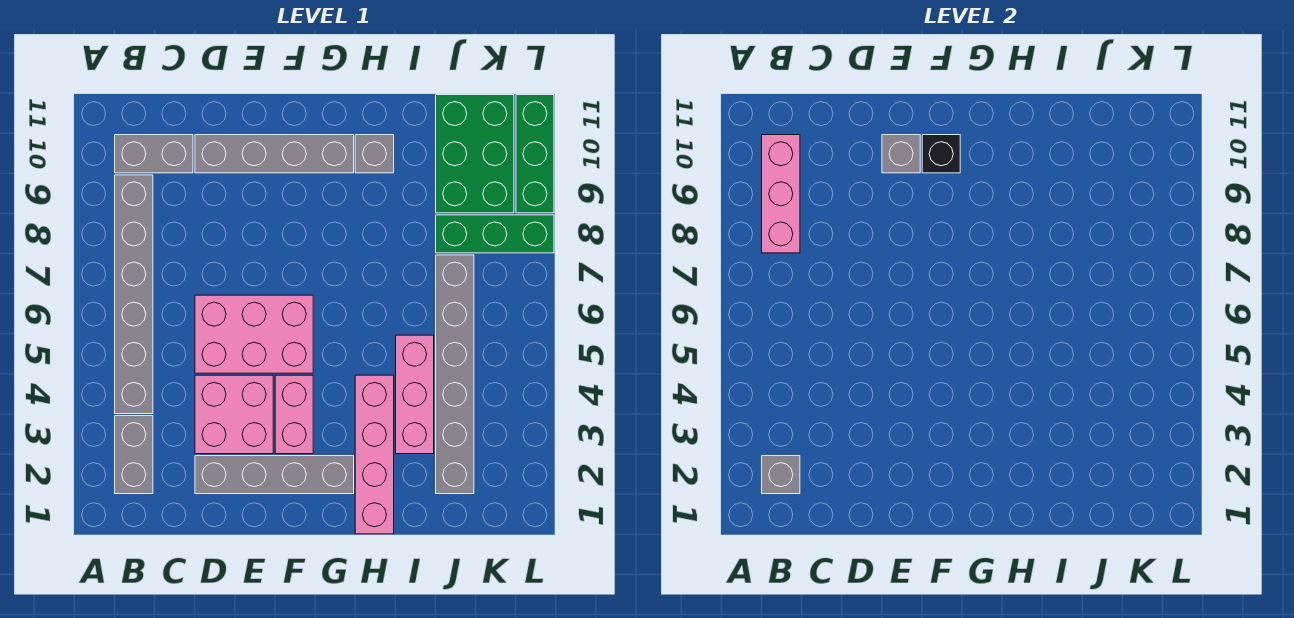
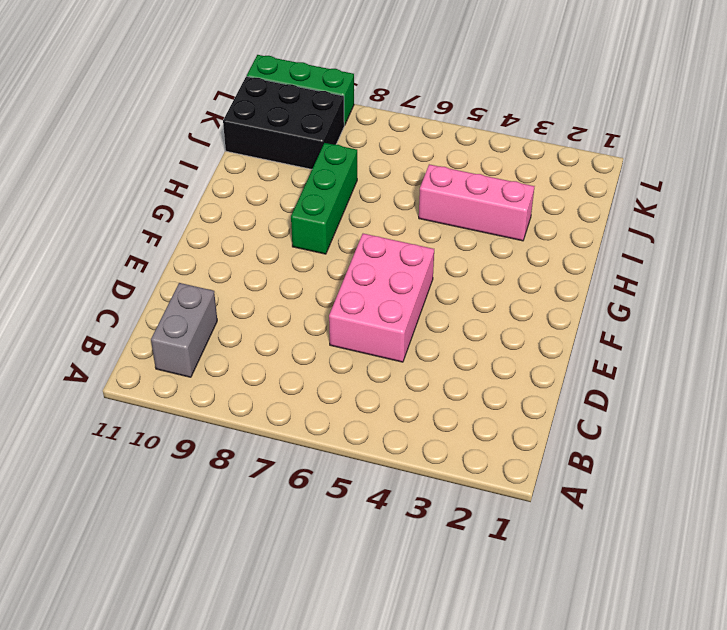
green 1x3 brick [291,143,357,254] -> green 1x3 brick moved to [436,215,554,253]
black 2x3 brick [223,76,344,169] -> green 2x3 brick [436,95,514,213]
none -> grey 1x2 brick [115,416,153,494]
none -> grey 1x6 brick [115,175,153,414]
none -> grey 1x4 brick [195,456,354,494]

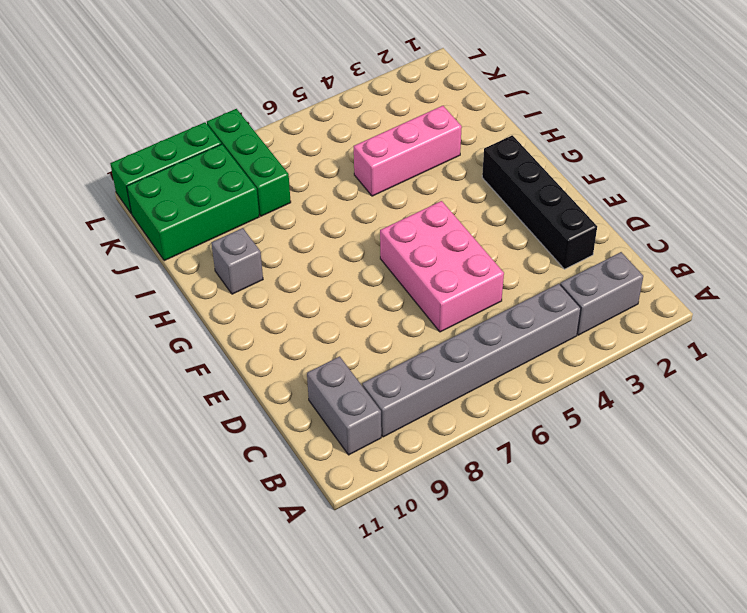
black 1x4 brick [482,135,597,269] -> grey 1x4 brick [195,456,354,494]
none -> pink 2x2 brick [195,375,273,454]
none -> grey 1x4 brick [195,135,354,173]
none -> pink 1x2 brick [275,375,313,454]

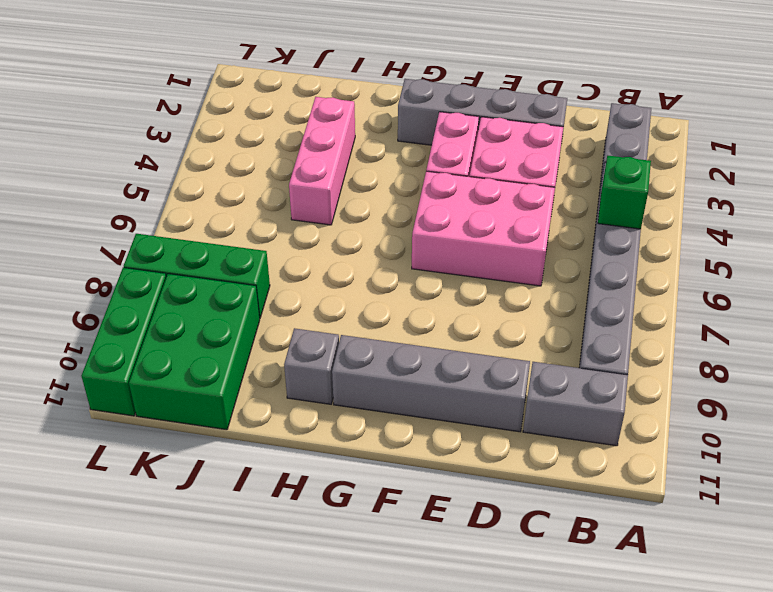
green 1x1 brick [598,156,651,229] -> none
none -> pink 1x4 brick [355,375,394,534]
none -> grey 1x6 brick [436,255,474,494]
none -> grey 1x1 brick [762,456,800,494]

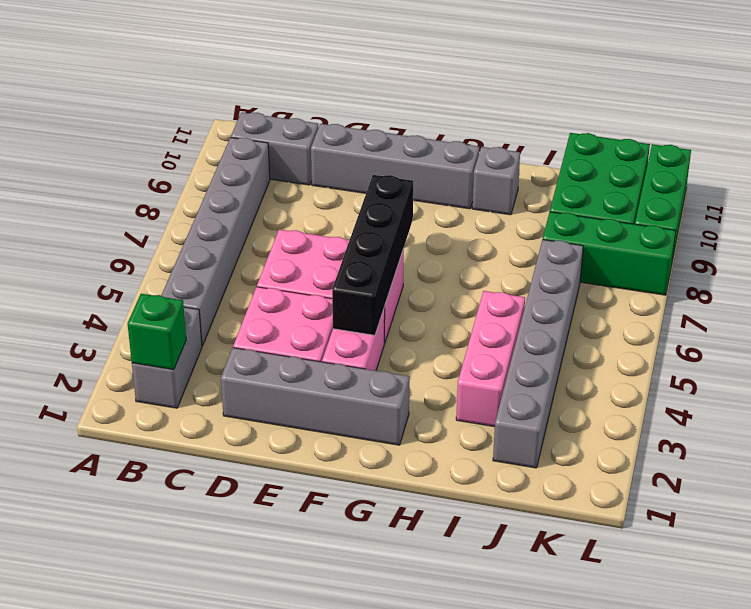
green 1x1 brick [128,294,186,370] -> grey 1x1 brick [762,456,800,494]
black 1x4 brick [332,175,413,335] -> none
none -> pink 1x4 brick [355,375,394,534]
none -> pink 1x3 brick [762,135,800,253]
none -> grey 1x1 brick [882,135,920,173]

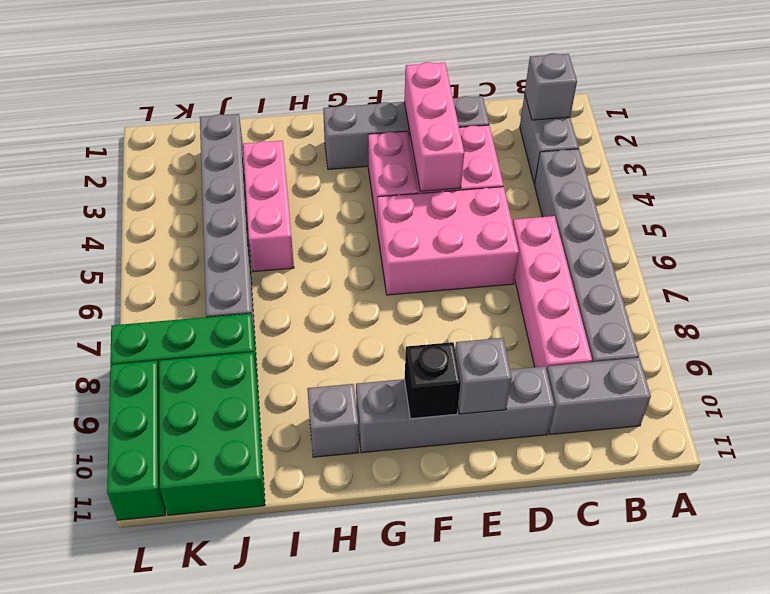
pink 1x4 brick [513,216,592,370] -> pink 1x4 brick moved to [355,375,394,534]
pink 1x3 brick [404,62,464,191] -> pink 1x3 brick moved to [762,135,800,253]

